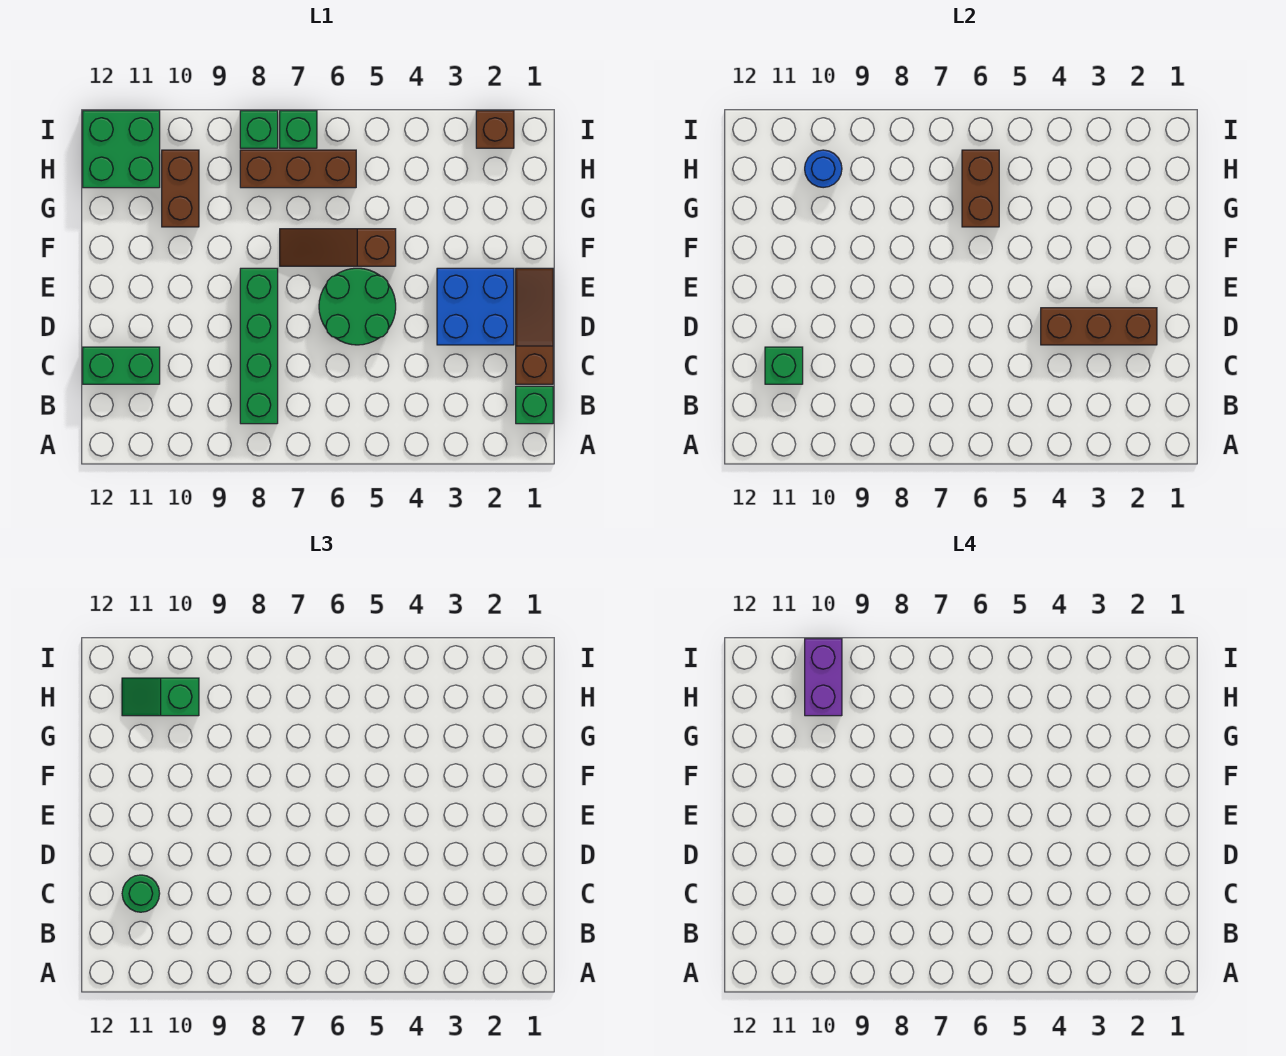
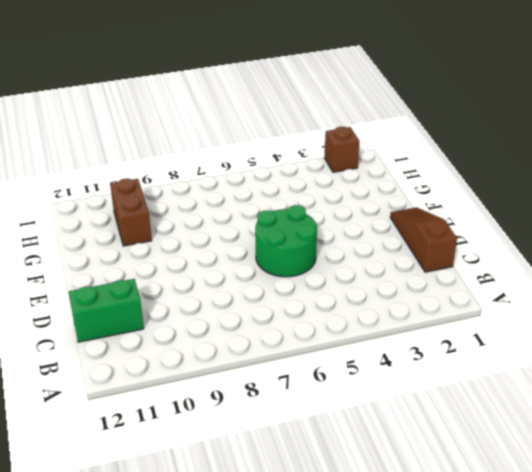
none -> green 1x1 brick [516,386,553,424]
none -> green 1x4 brick [240,268,278,424]
none -> blue 2x2 brick [437,268,514,345]

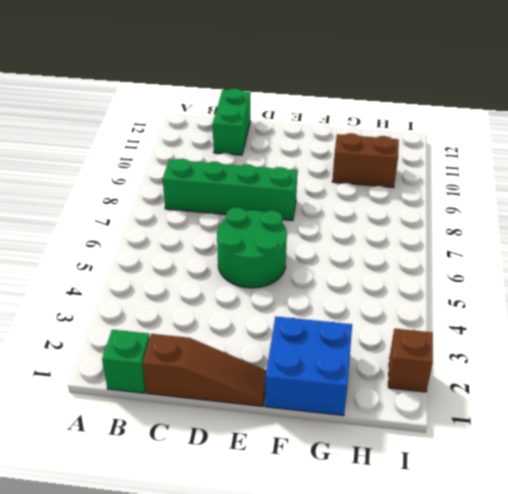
blue 2x2 brick [265,317,352,416] -> blue 2x2 brick moved to [437,268,514,345]
none -> brown 1x3 slope [280,229,396,266]
none -> brown 1x3 brick [240,150,356,188]
none -> green 2x2 brick [83,111,160,188]

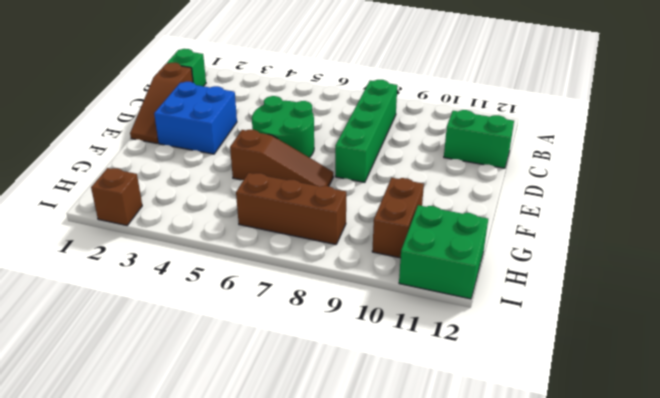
none -> green 1x1 brick [280,111,317,148]
none -> green 1x1 brick [240,111,278,148]
none -> green 1x1 brick [765,347,803,384]

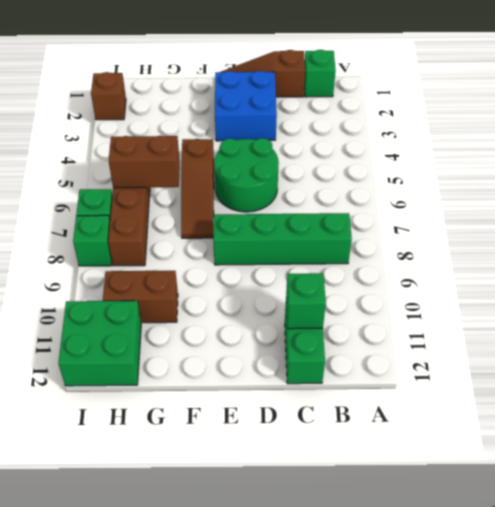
none -> brown 1x3 brick [1041,308,1157,345]
none -> blue 1x1 round brick [805,150,842,188]
none -> green 1x1 round brick [122,875,160,912]

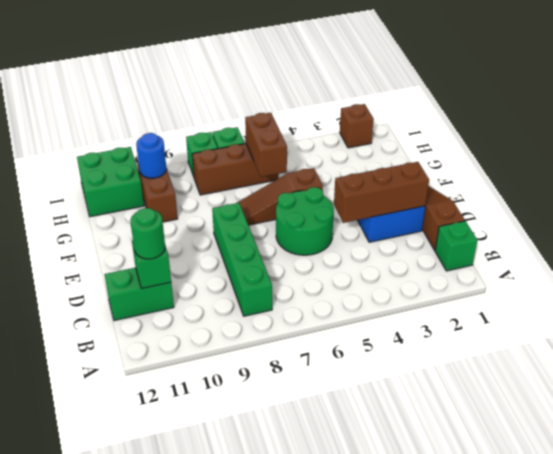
none -> green 1x2 slope [122,678,199,716]
none -> purple 1x2 brick [805,639,842,716]

